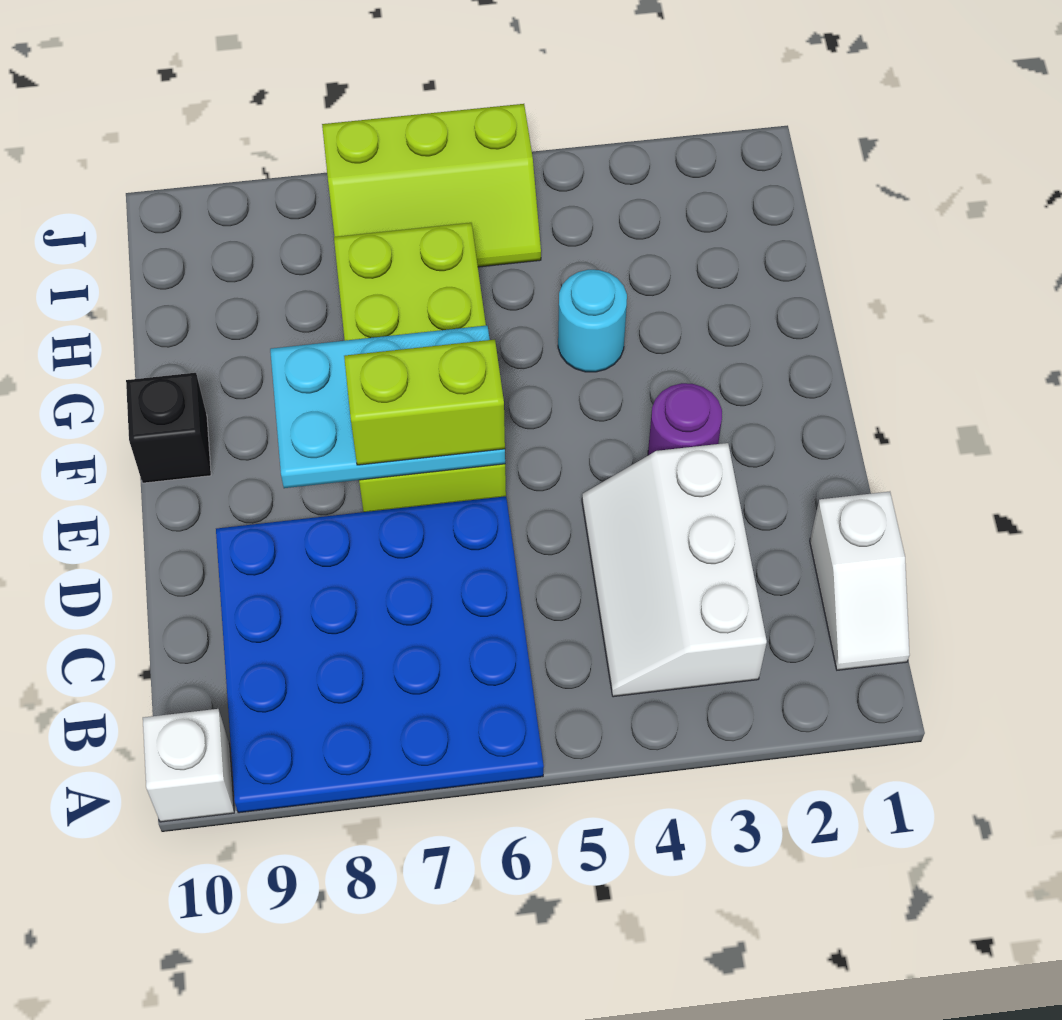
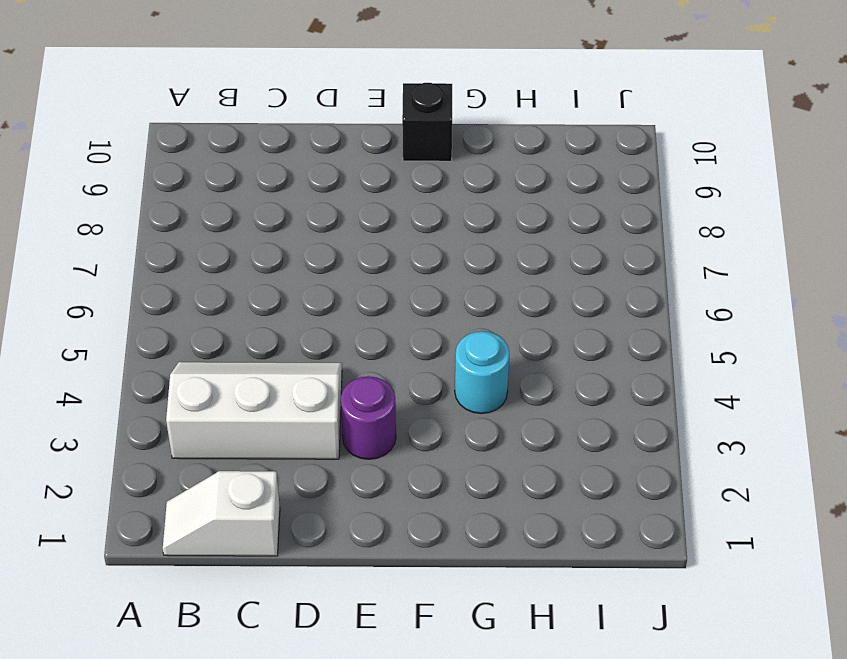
none -> blue 4x4 plate [216,496,544,813]
none -> white 1x1 brick [143,709,234,822]

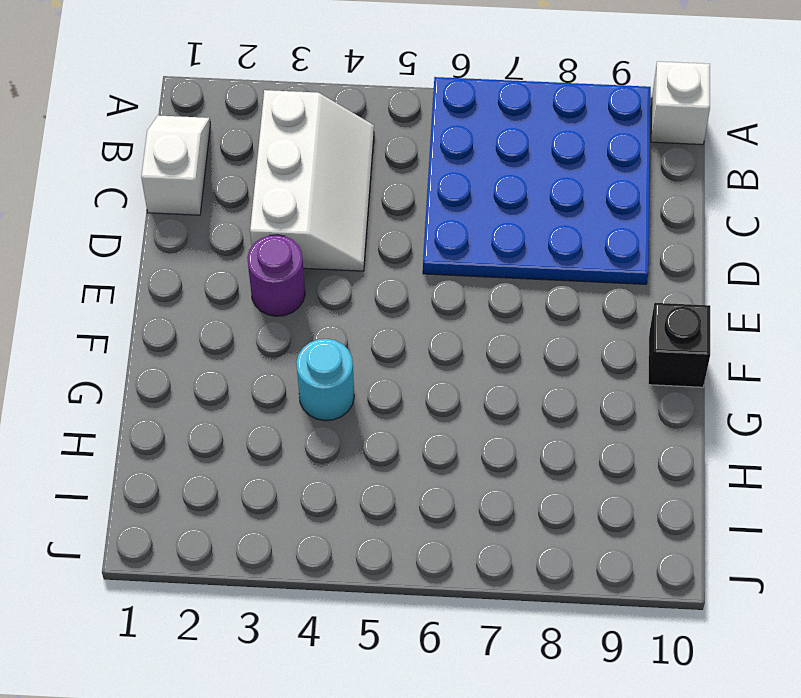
none -> lime 2x4 brick [334,223,506,512]
none -> lime 2x3 slope [322,104,541,267]

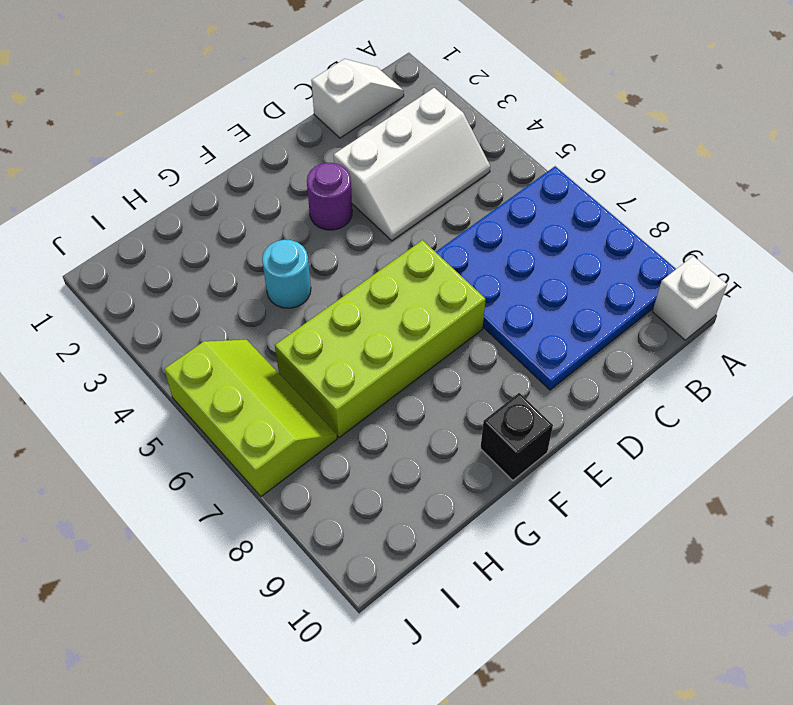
none -> cyan 2x3 plate [270,326,505,488]
none -> lime 1x2 brick [344,340,505,465]

